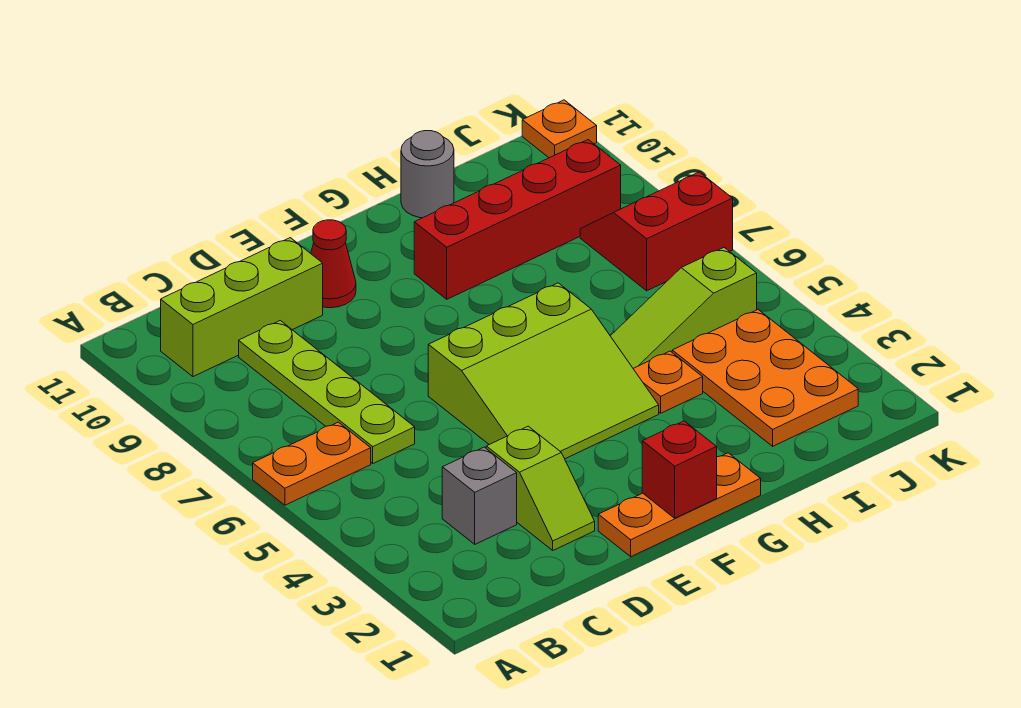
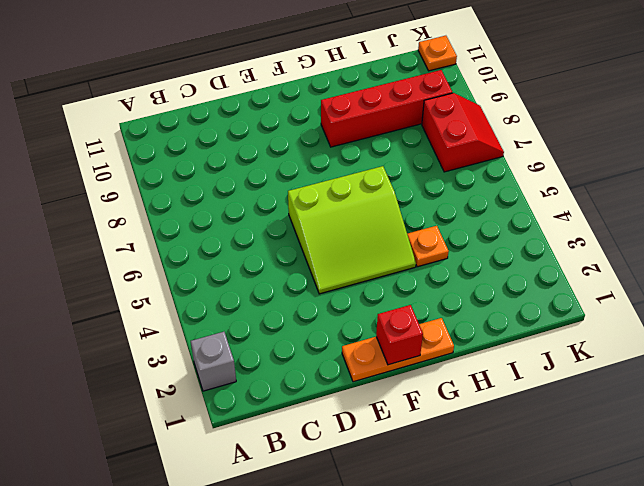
grey 1x1 brick [191,332,236,391] -> grey 1x1 brick moved to [442,447,517,544]
red 2x2 slope [422,93,504,172] -> red 2x2 slope turned to [580,172,733,291]
none -> orange 1x2 plate [253,422,371,505]
none -> lime 1x3 brick [161,238,323,377]
none -> lime 1x4 plate [239,321,415,463]

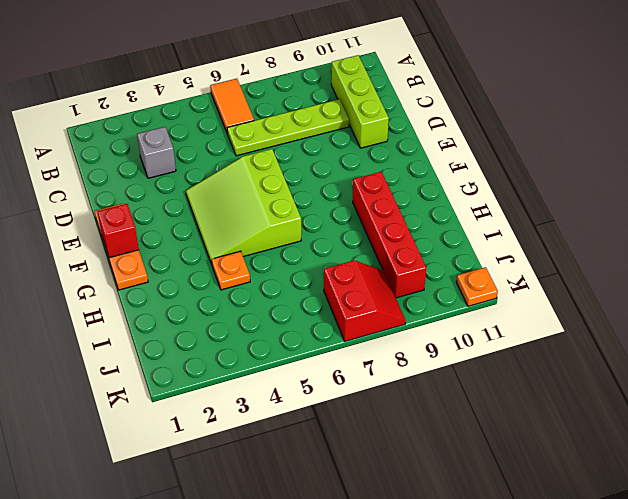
orange 1x2 tile [210,79,254,134] -> orange 1x2 plate [253,422,371,505]
none -> lime 1x2 slope [486,426,595,550]
none -> red 1x1 cone [311,220,356,308]
none -> lime 1x3 slope [611,248,757,368]

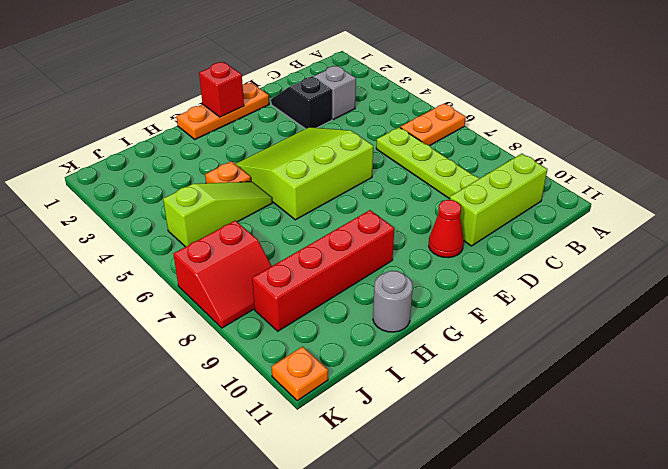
black 1x2 slope [271,76,332,129] -> lime 1x2 slope [486,426,595,550]
none -> orange 2x3 plate [672,310,858,446]

